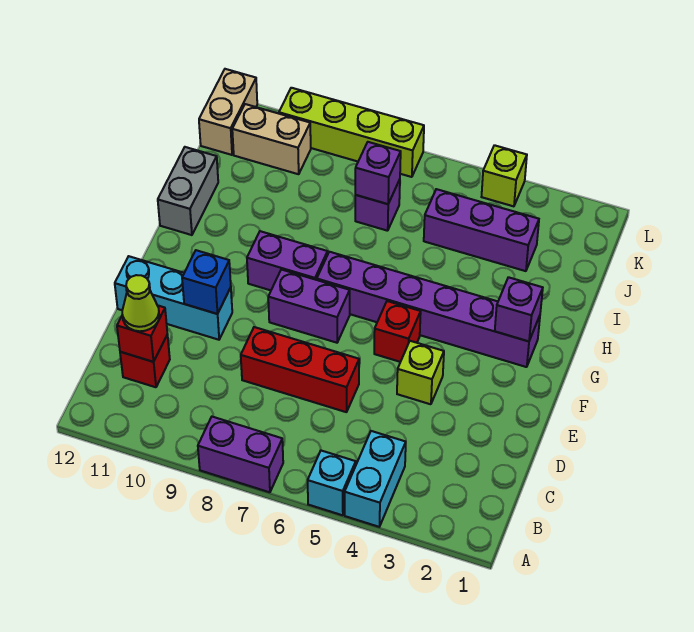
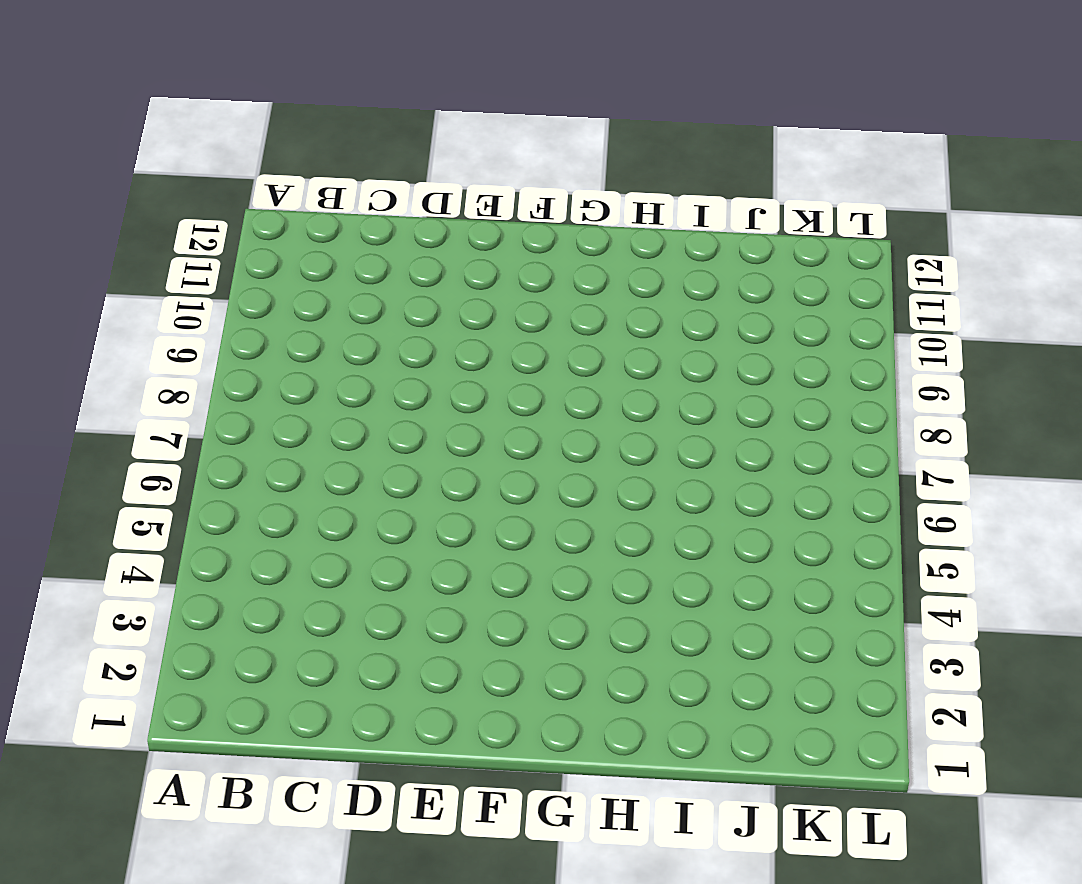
none -> cyan 1x2 brick [345,431,406,527]
none -> cyan 1x1 brick [308,451,356,515]
none -> purple 1x2 brick [198,417,283,492]

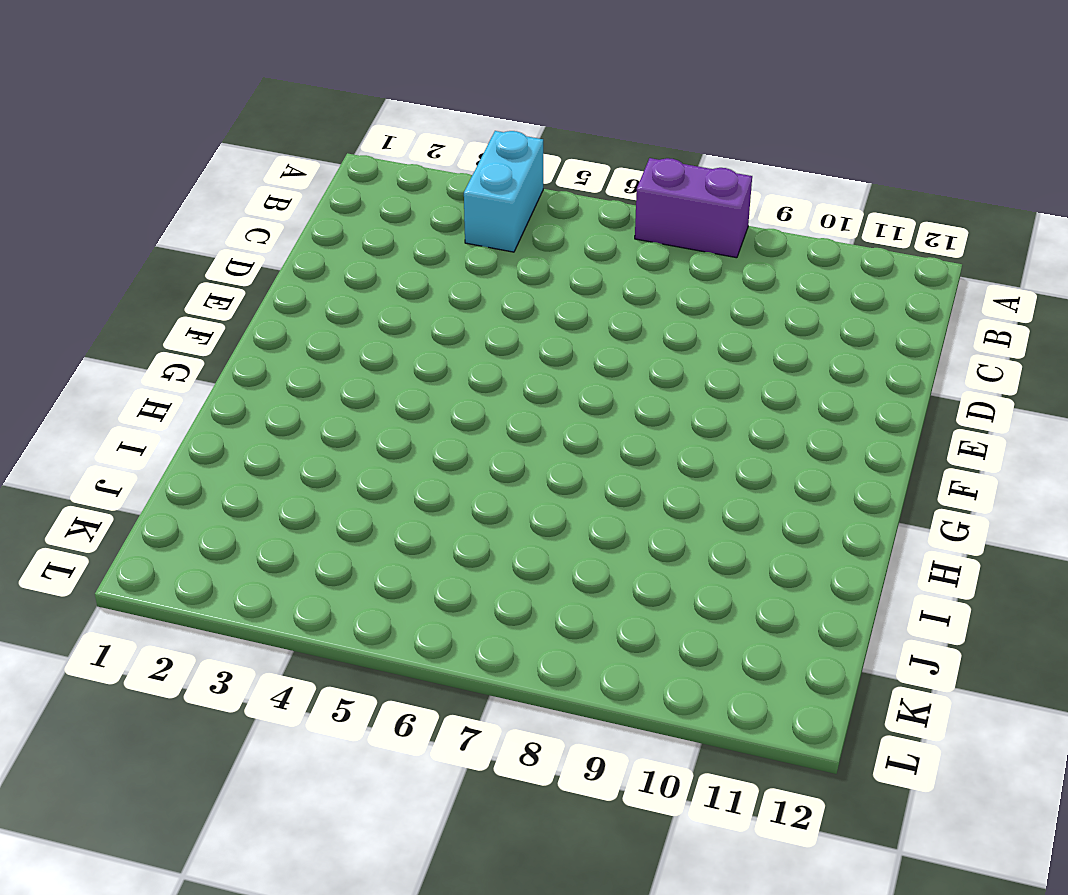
none -> cyan 1x1 brick [308,451,356,515]
none -> red 1x1 brick [120,334,170,387]
none -> red 1x3 brick [241,327,359,412]

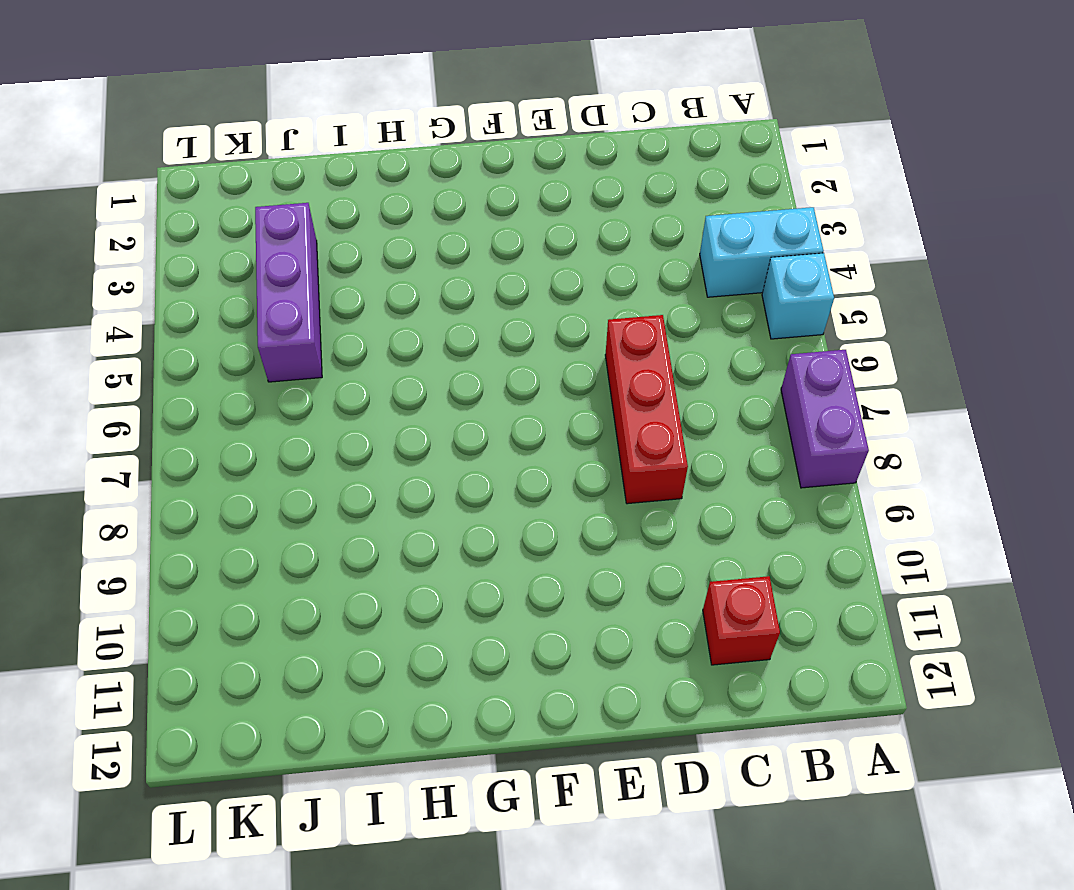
none -> lime 1x1 brick [397,341,444,404]
none -> cyan 1x3 brick [115,256,232,340]
none -> red 1x1 brick [374,301,421,362]

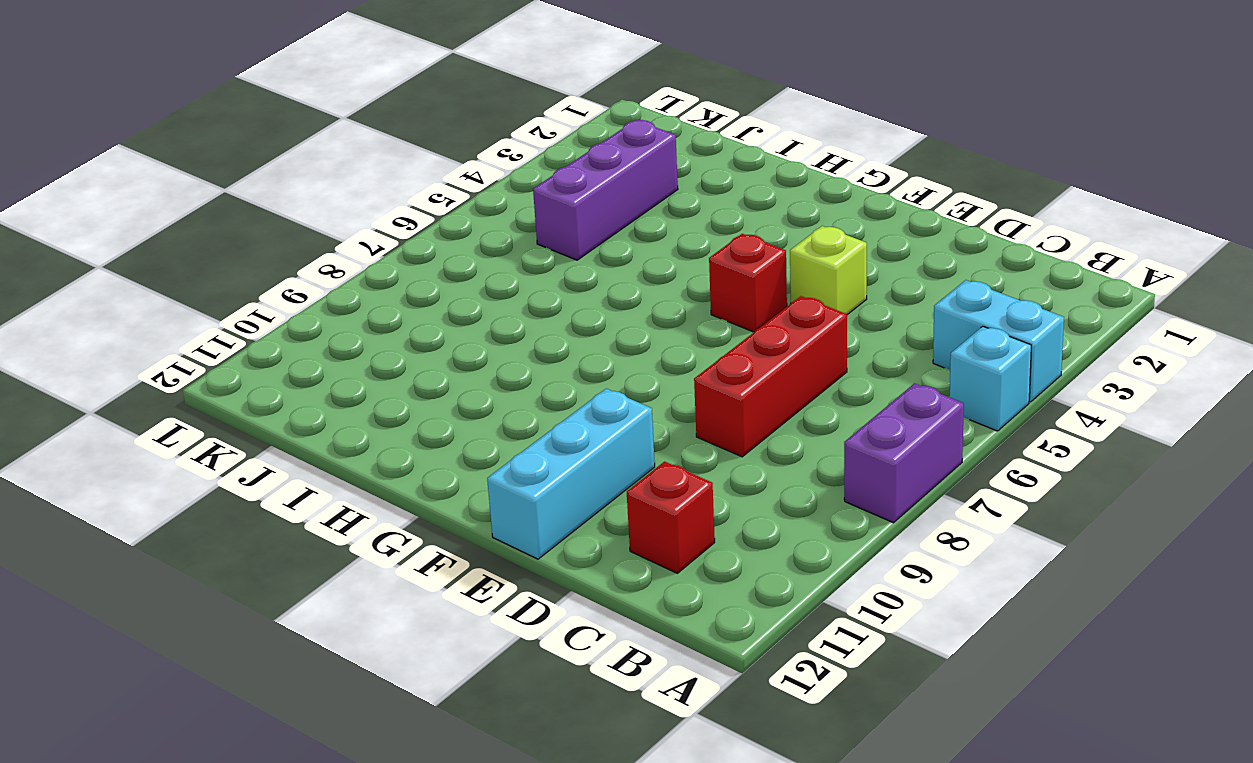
none -> purple 1x2 brick [268,270,350,343]
none -> purple 1x6 brick [317,252,540,367]
none -> purple 1x2 brick [247,231,328,290]

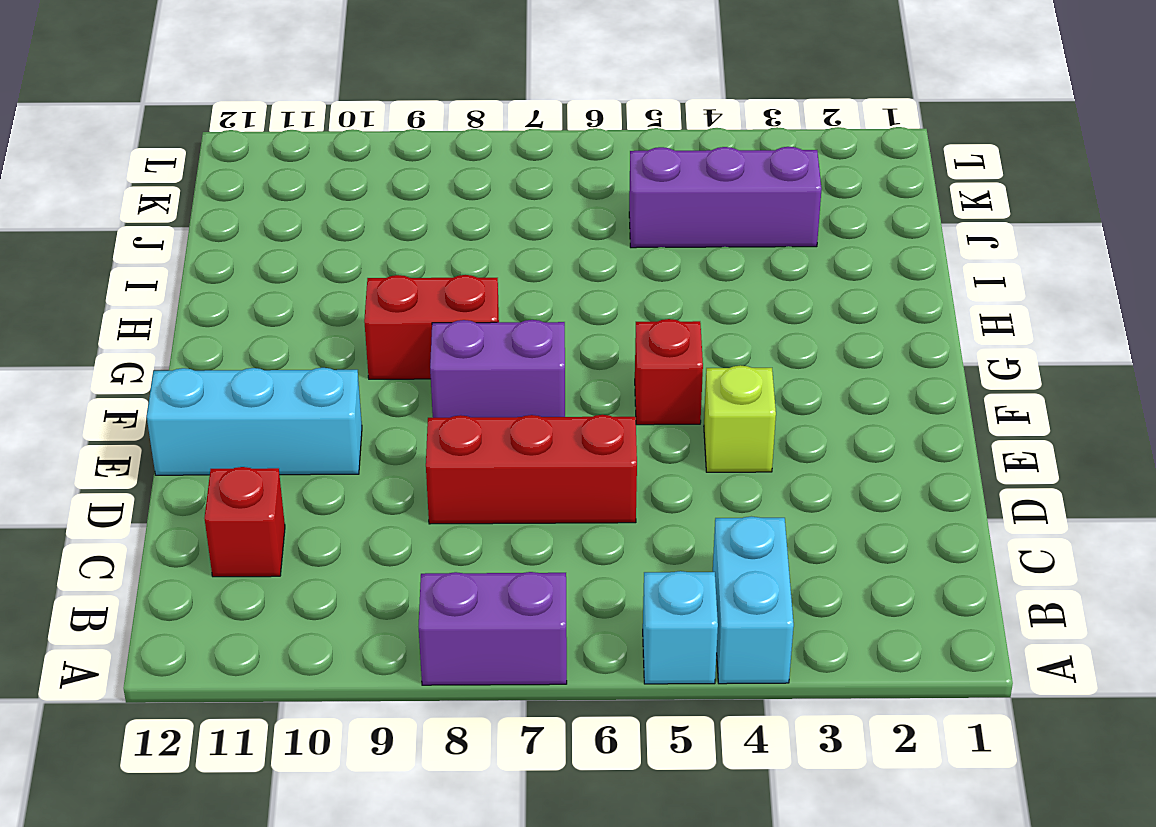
red 1x2 brick [364,275,499,379] -> purple 1x2 brick [247,231,328,290]
none -> purple 1x6 brick [317,252,540,367]
none -> grey 1x2 brick [158,147,218,235]
none -> purple 1x1 brick [355,179,400,231]

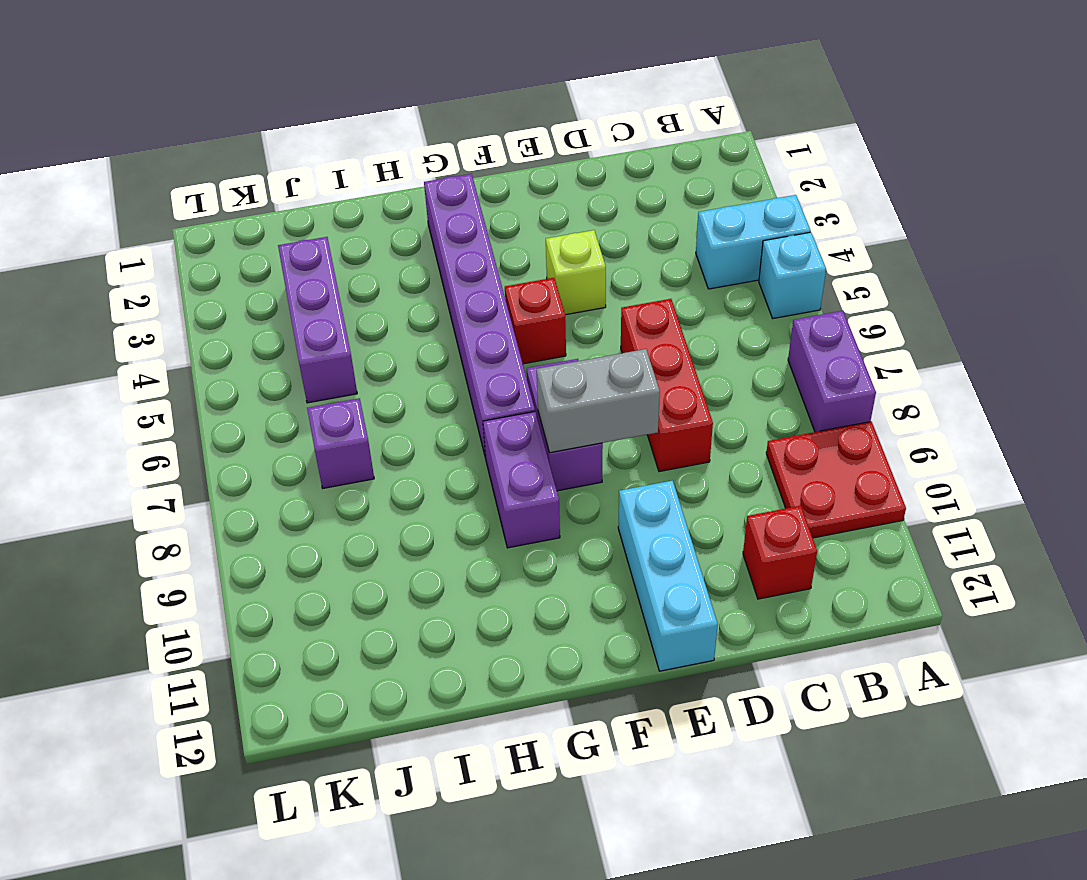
red 2x2 plate [766,421,906,538] -> none
grey 1x2 brick [537,349,660,453] -> grey 1x2 brick moved to [158,147,218,235]
none -> tan 1x2 brick [232,104,311,174]
none -> tan 1x2 brick [199,69,257,155]
none -> lime 1x1 brick [482,145,527,206]

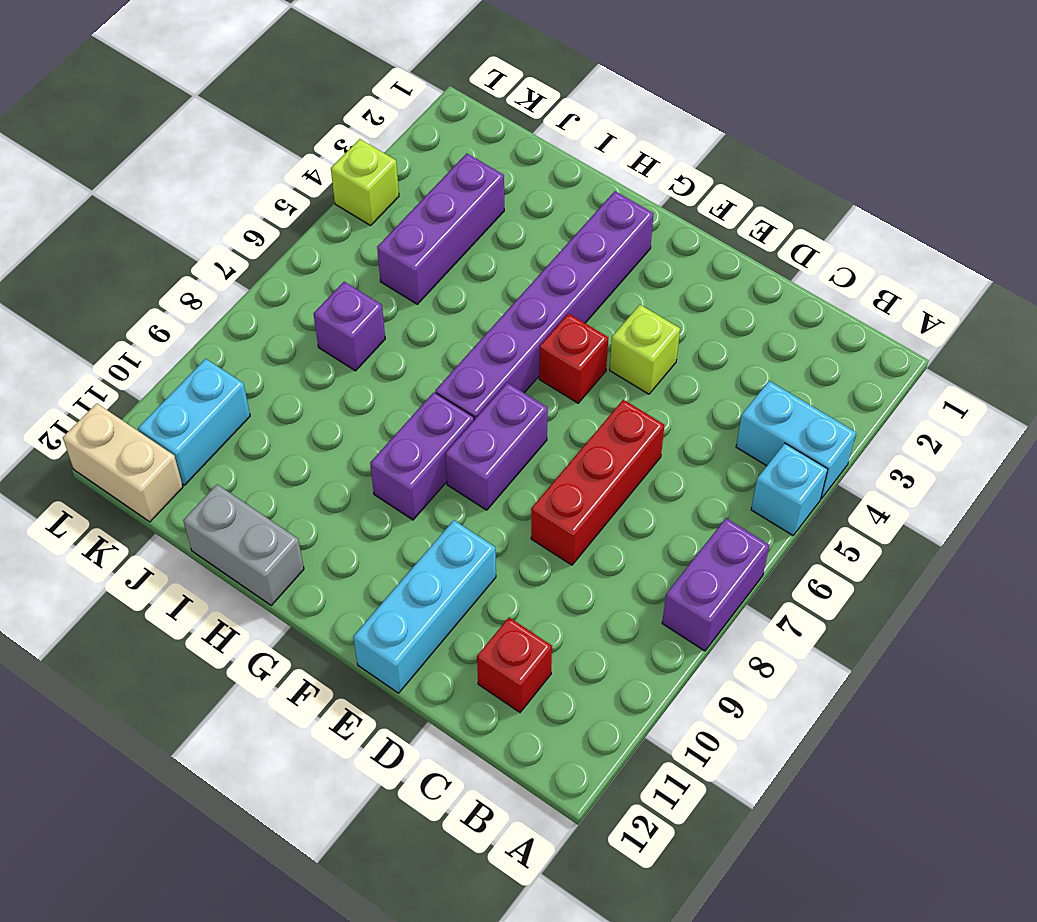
cyan 1x2 brick [138,359,250,485] -> tan 1x2 brick [232,104,311,174]
none -> lime 1x4 brick [279,88,424,177]
none -> red 1x1 brick [117,306,167,362]
none -> blue 1x1 brick [182,250,231,314]

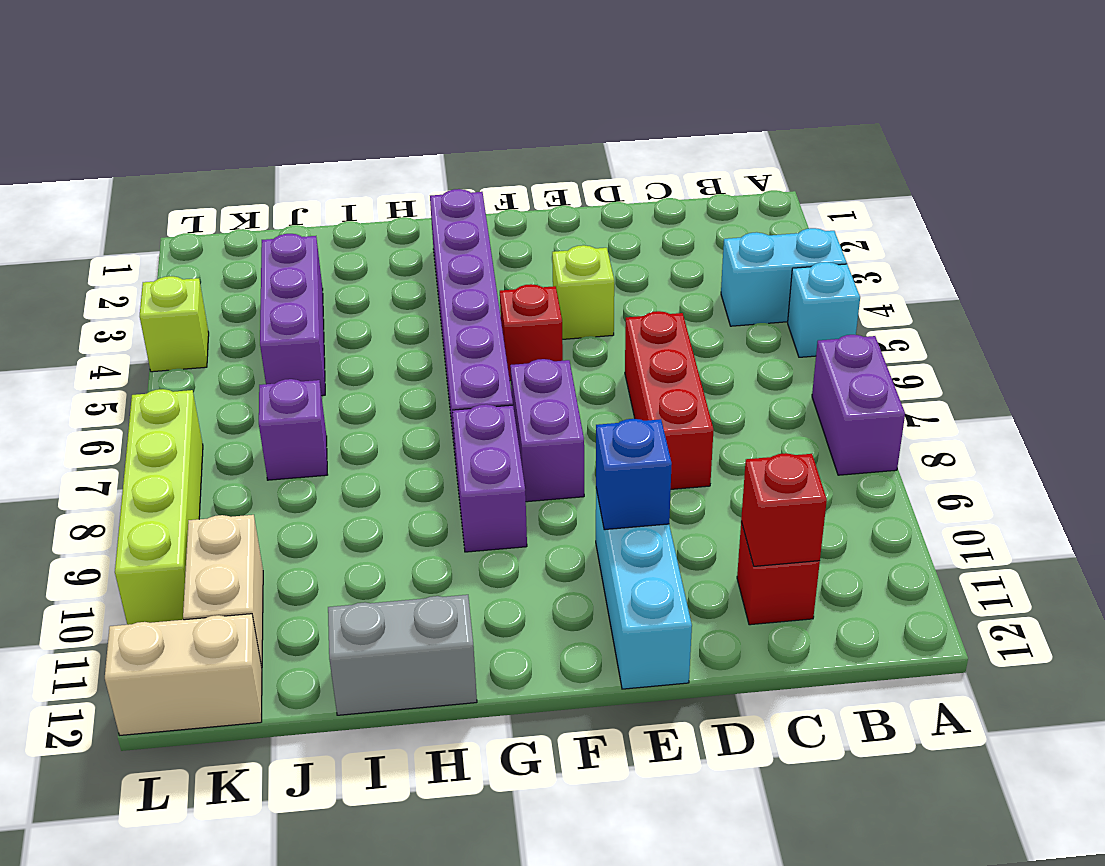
none -> purple 1x1 brick [495,277,543,341]
none -> purple 1x1 brick [355,142,401,204]
none -> lime 1x1 cone [122,275,159,331]

